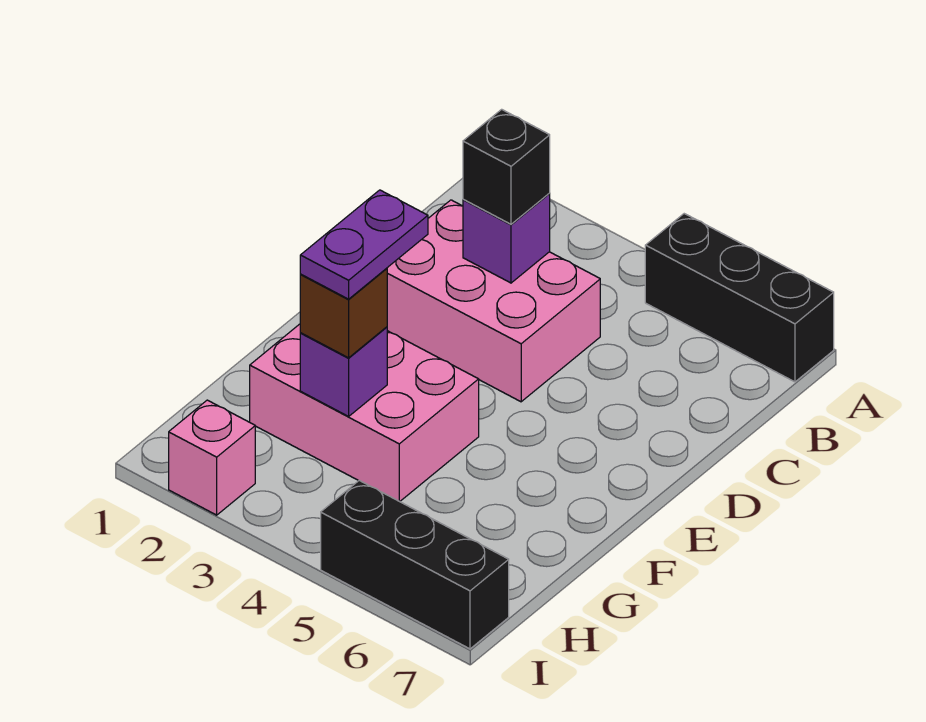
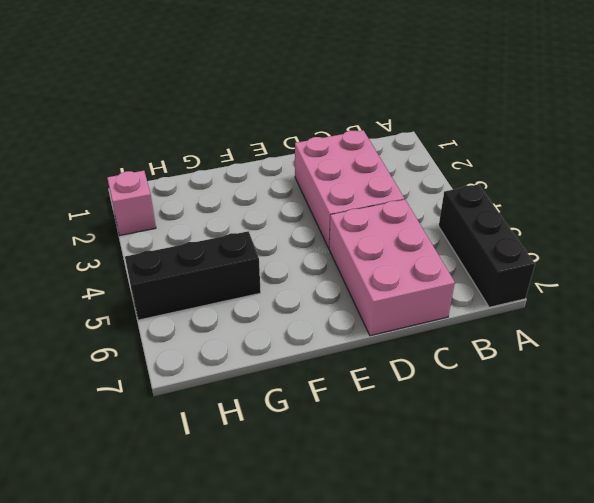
pink 2x3 brick [329,199,455,336] -> pink 2x3 brick moved to [250,324,479,502]
black 1x3 brick [125,231,261,320] -> black 1x3 brick turned to [321,480,509,649]
none -> purple 1x1 brick [463,194,550,283]
none -> purple 1x1 brick [300,327,387,416]

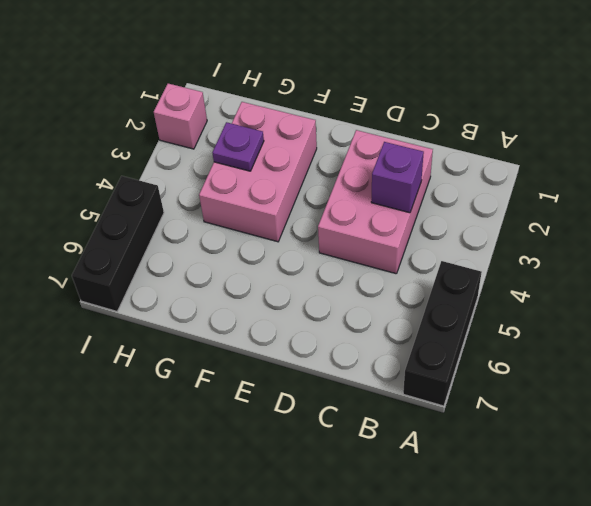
purple 1x1 plate [212,122,264,171] -> purple 1x1 brick [300,327,387,416]
none -> black 1x1 brick [463,109,550,224]
none -> brown 1x1 brick [300,268,387,358]

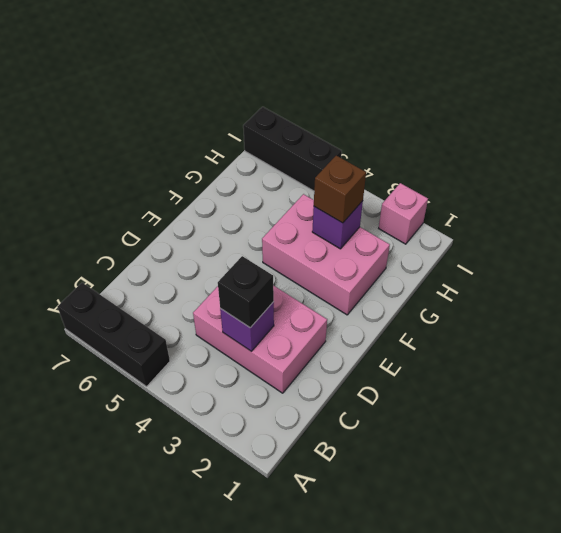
none -> purple 1x2 plate [300,190,428,299]

